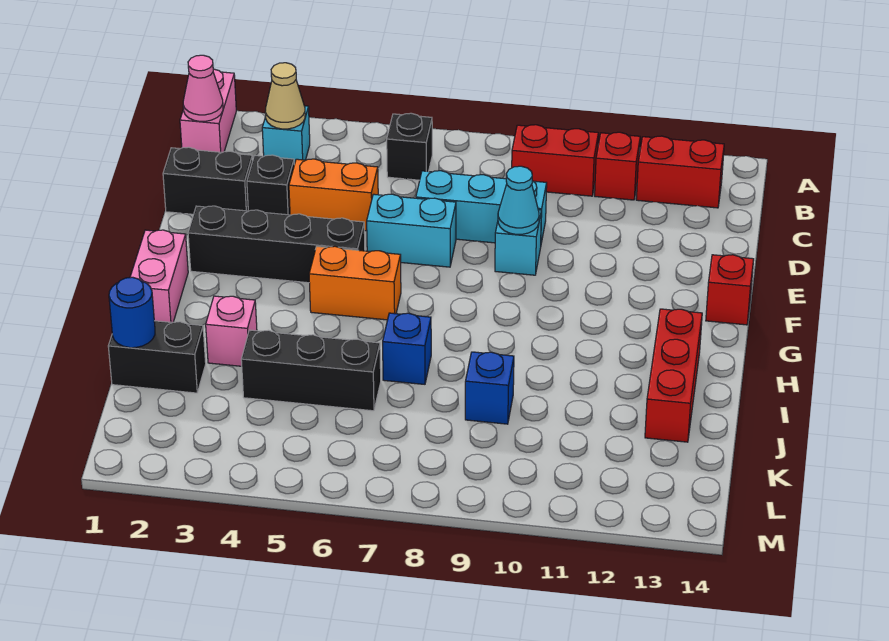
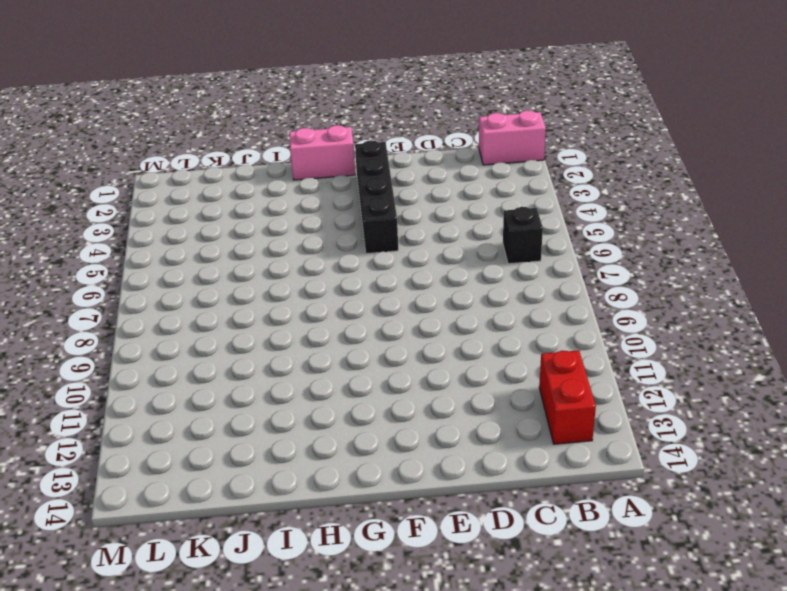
none -> cyan 1x1 brick [262,106,310,165]
none -> red 1x2 brick [512,125,598,196]
none -> red 1x1 brick [595,132,640,200]

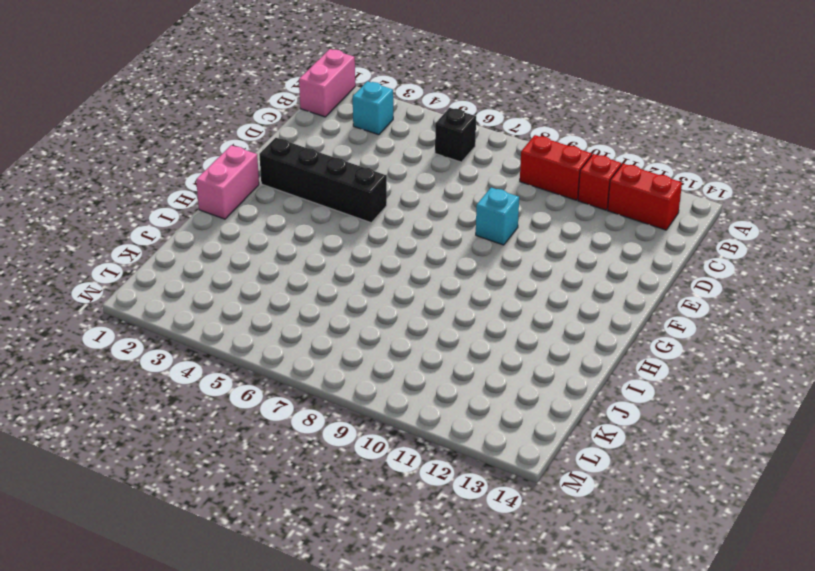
none -> black 1x2 brick [163,147,253,214]
none -> black 1x1 brick [247,155,294,215]
none -> orange 1x2 brick [289,159,378,231]

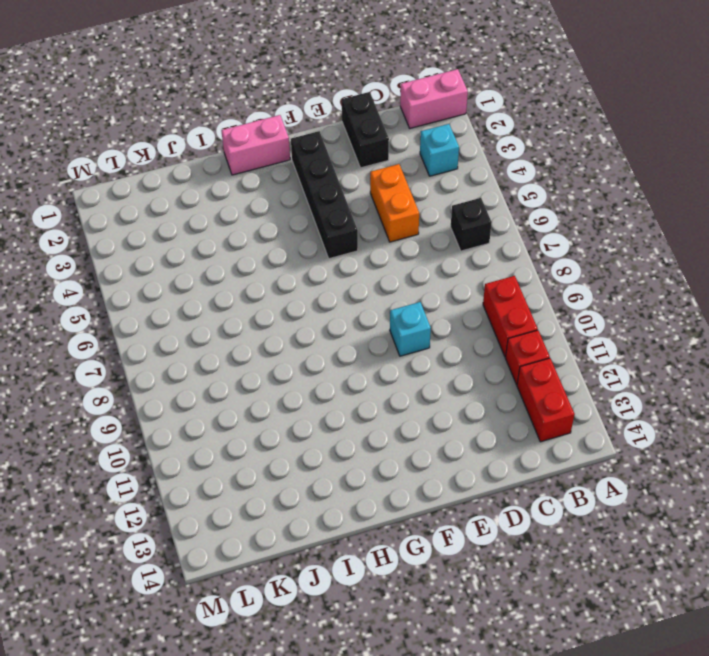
none -> black 1x1 brick [247,155,294,215]
none -> cyan 1x3 brick [416,171,547,243]
none -> cyan 1x2 brick [367,194,456,267]

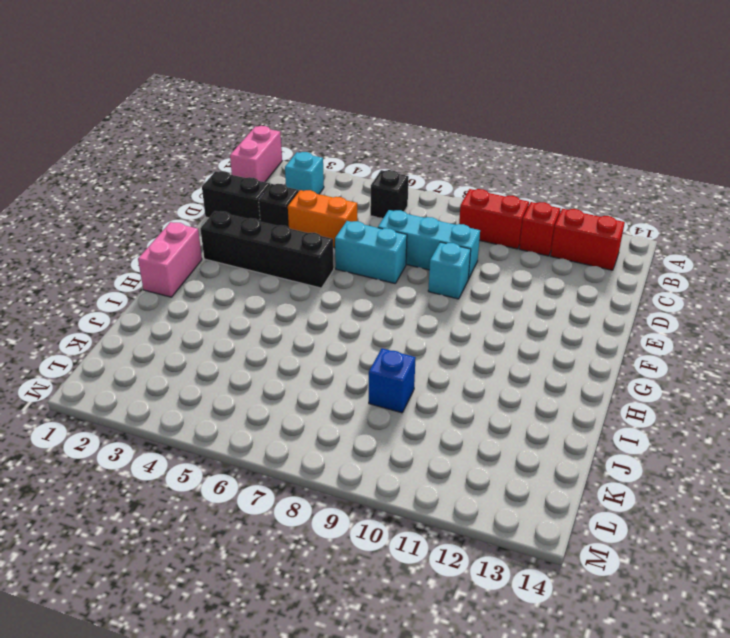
none -> red 1x1 brick [706,255,754,325]
none -> orange 1x2 brick [309,246,401,320]
none -> red 1x3 brick [645,309,702,442]

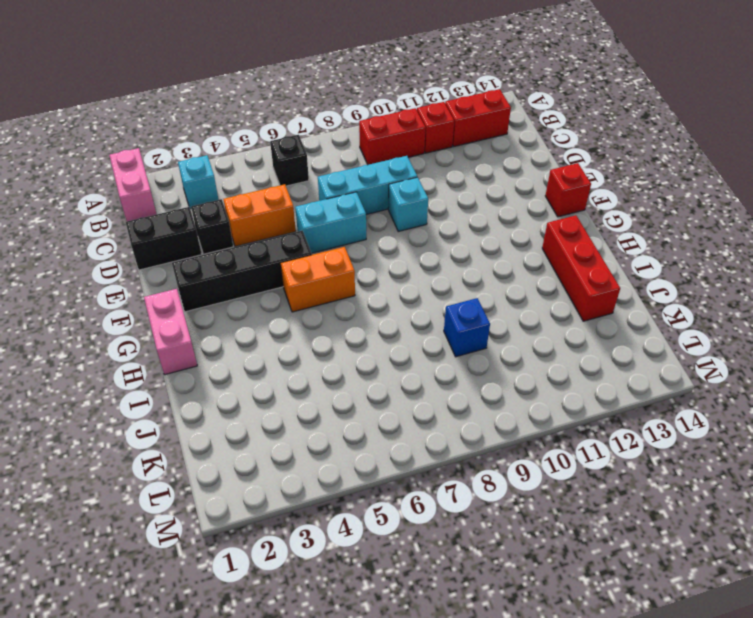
none -> pink 1x1 brick [206,296,257,366]
none -> blue 1x1 brick [383,313,431,384]
none -> black 1x2 brick [108,321,206,393]

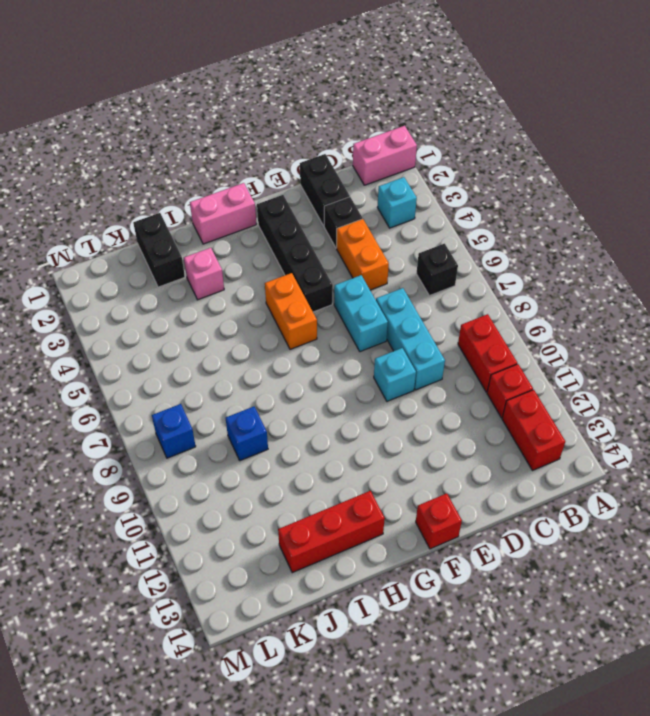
blue 1x1 brick [152,404,196,458] -> blue 1x1 brick moved to [383,313,431,384]
none -> black 1x3 brick [241,330,381,411]
none -> pink 1x1 cone [183,55,223,121]
none -> tan 1x1 cone [265,63,305,129]

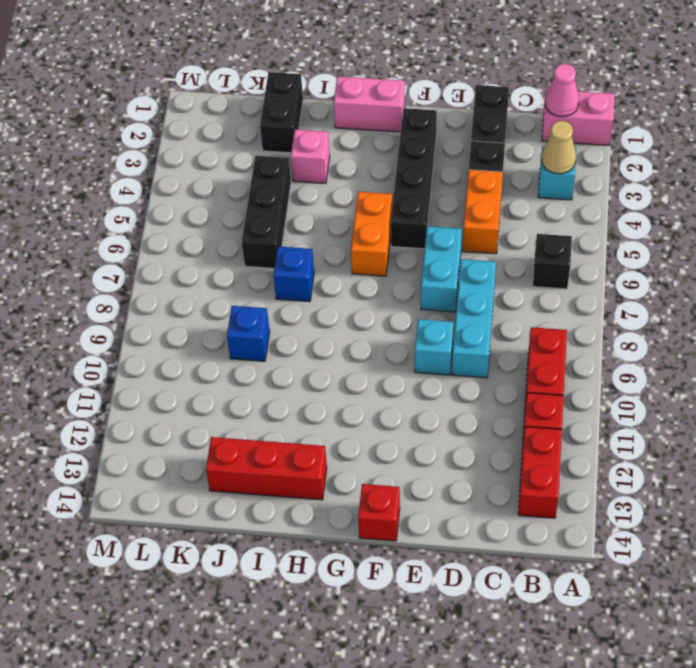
none -> cyan 1x1 cone [498,166,539,234]
none -> blue 1x1 round brick [109,277,155,348]

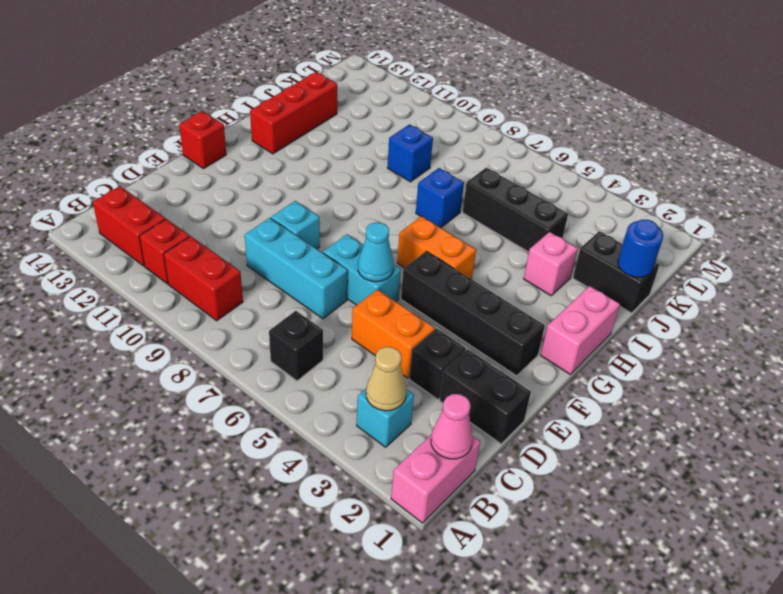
cyan 1x1 cone [358,222,394,282] -> cyan 1x1 cone moved to [498,166,539,234]

